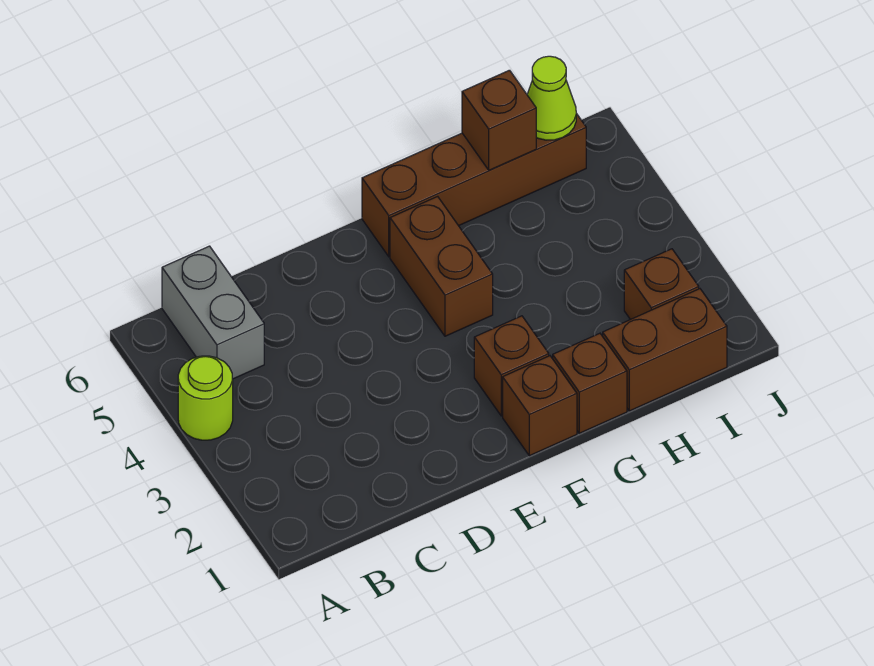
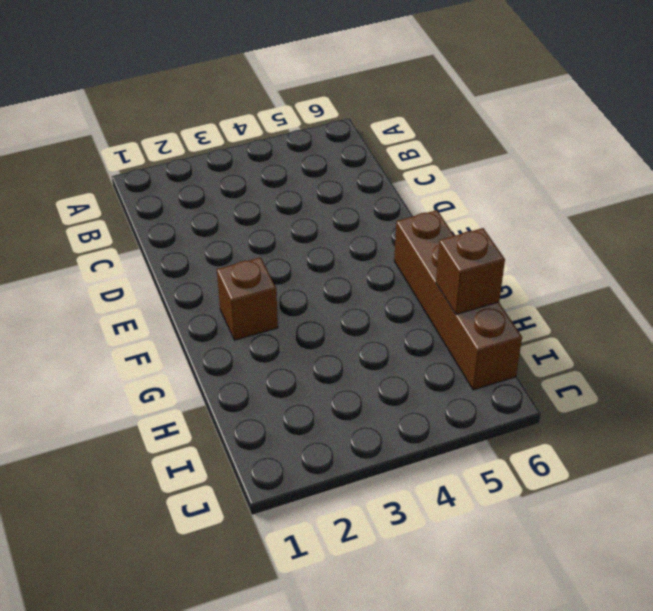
none -> lime 1x1 round brick [178,356,233,440]
none -> grey 1x2 brick [162,246,264,379]

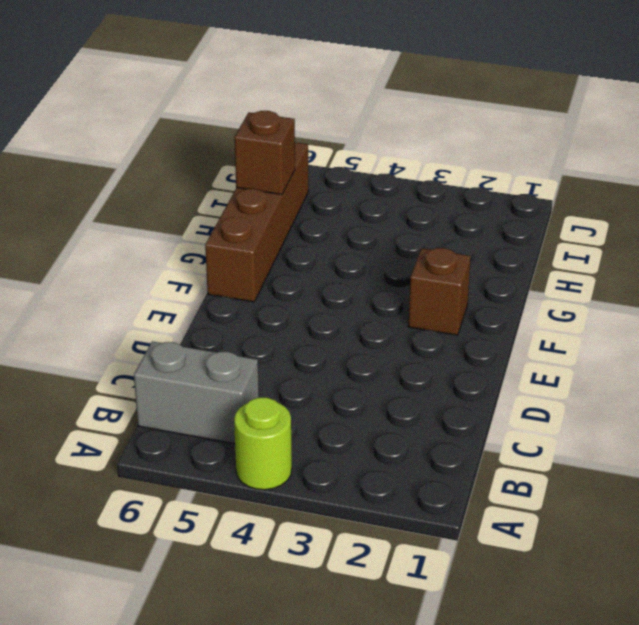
none -> brown 1x1 brick [503,356,577,456]
none -> brown 1x2 brick [390,196,493,336]

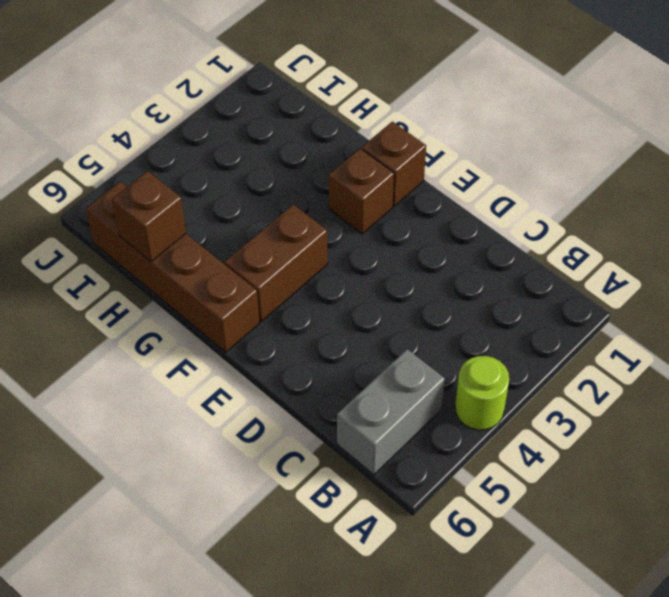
none -> brown 1x1 brick [553,333,627,433]
none -> brown 1x2 brick [603,289,727,411]

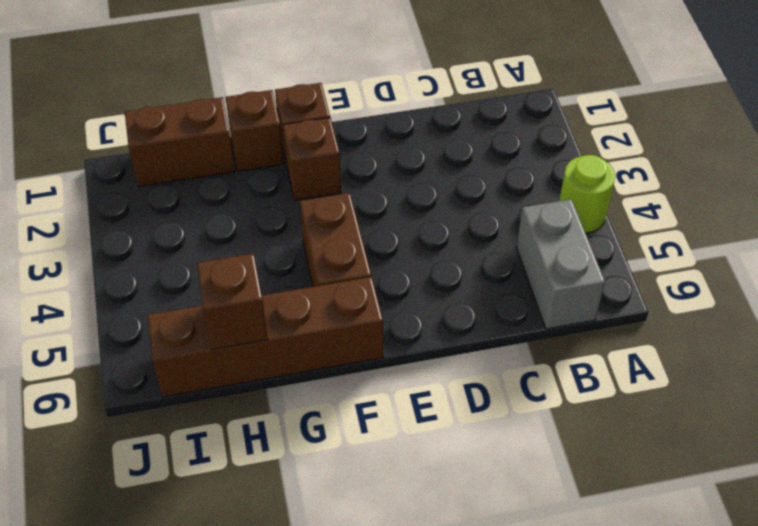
none -> brown 1x1 brick [624,249,699,320]
none -> lime 1x1 cone [527,56,576,140]

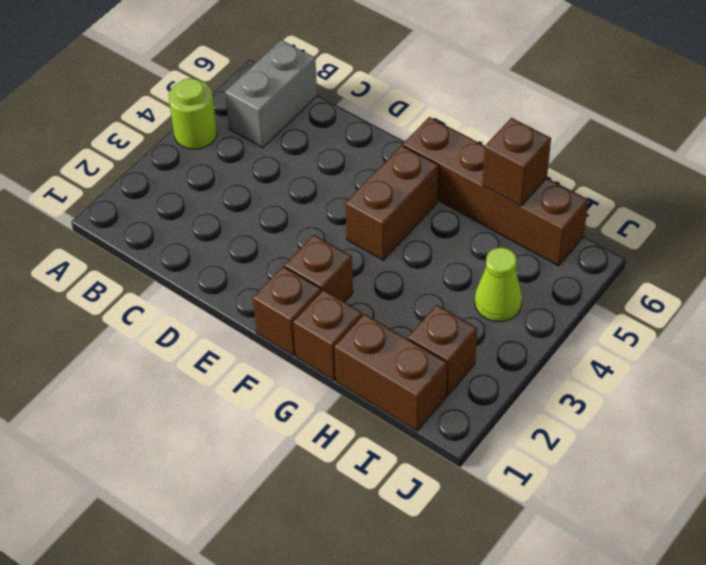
lime 1x1 cone [475,248,522,322] -> lime 1x1 cone moved to [527,56,576,140]

